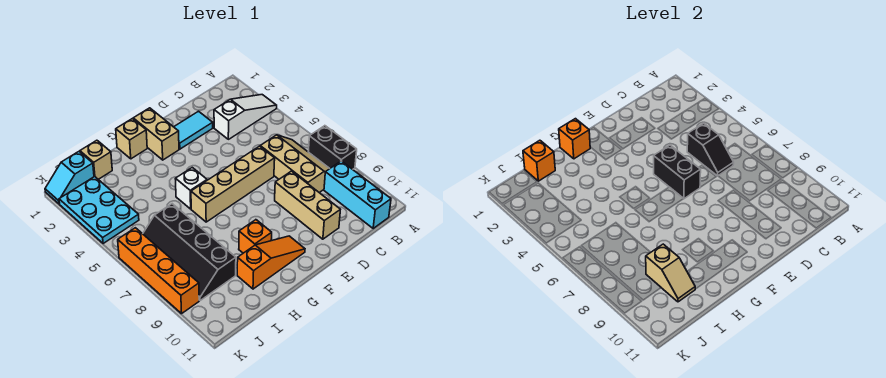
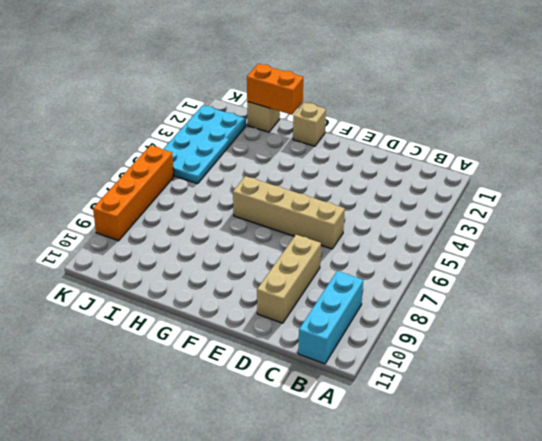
orange 1x2 brick [247,64,303,115] -> orange 1x1 brick [523,140,555,181]
cyan 2x4 plate [163,105,246,184] -> cyan 2x3 plate [59,177,139,244]
none -> white 1x3 slope [214,95,277,139]
none -> black 1x2 brick [308,126,357,169]
none -> tan 2x3 slope [260,135,330,193]

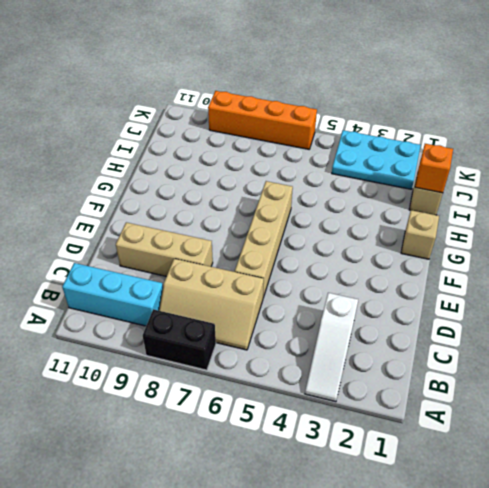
none -> cyan 1x2 tile [174,111,213,149]
none -> tan 1x2 brick [133,108,179,160]
none -> orange 1x3 slope [237,236,305,289]

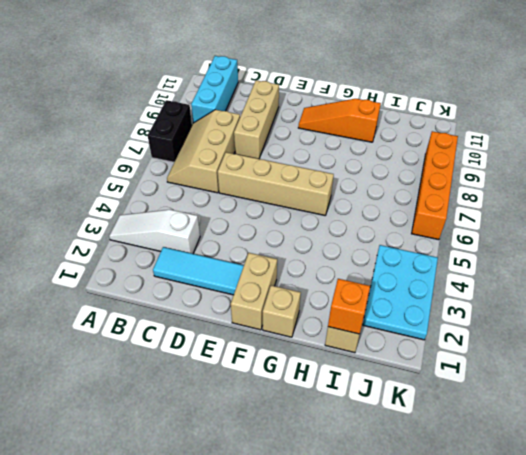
cyan 1x3 tile [153,247,244,295] -> cyan 1x2 tile [174,111,213,149]
none -> white 1x1 brick [176,168,207,209]
none -> orange 1x1 brick [239,220,272,253]
none -> black 2x4 slope [143,204,236,301]

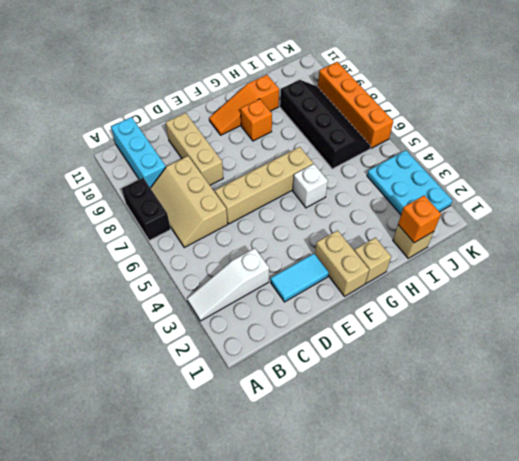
none -> cyan 1x2 slope [45,152,94,204]
none -> black 1x2 slope [687,123,734,176]
none -> black 1x2 brick [654,145,701,199]

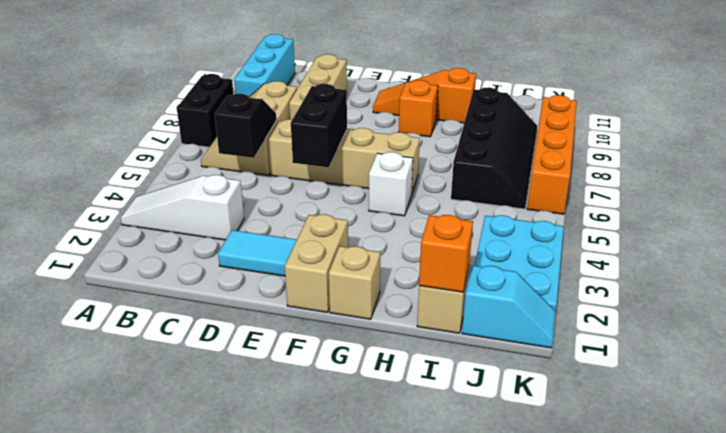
none -> orange 1x1 brick [559,119,590,159]
none -> tan 1x2 slope [646,244,695,302]

